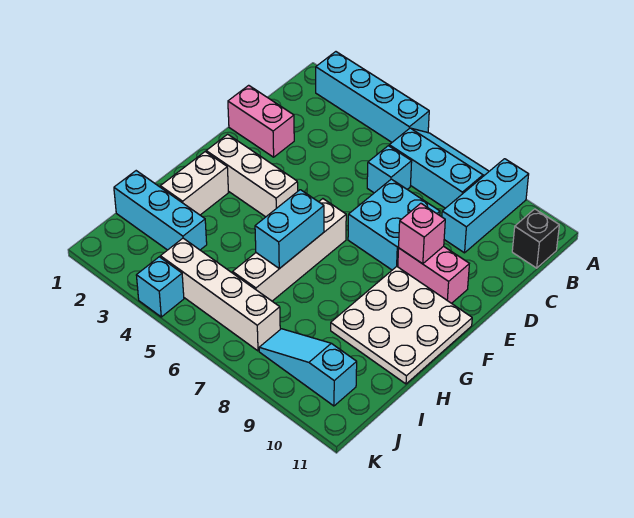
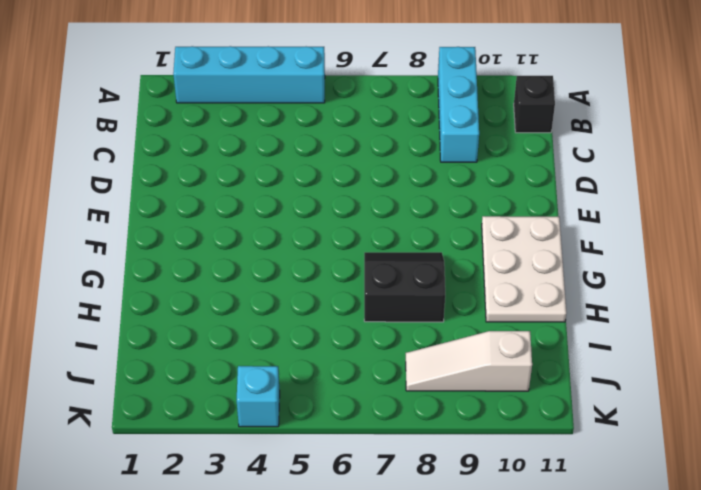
white 2x3 plate [482,216,566,322] -> white 3x3 plate [331,267,472,384]
black 2x2 slope [364,252,445,322] -> none
white 1x3 slope [406,331,532,391] -> cyan 1x3 slope [259,329,357,406]
none -> cyan 2x3 slope [389,128,489,208]
none -> cyan 1x1 brick [367,146,412,193]
none -> pink 1x2 brick [228,85,294,157]

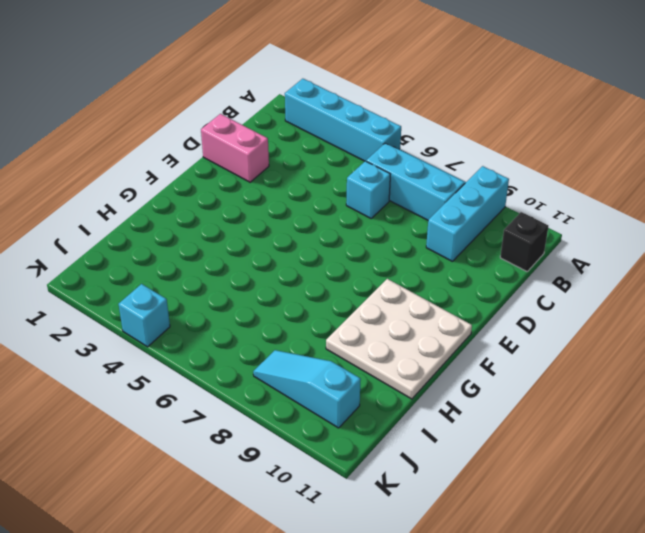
none -> cyan 2x2 brick [348,179,440,270]
none -> pink 1x2 brick [398,246,469,303]
none -> white 1x3 brick [206,134,298,217]

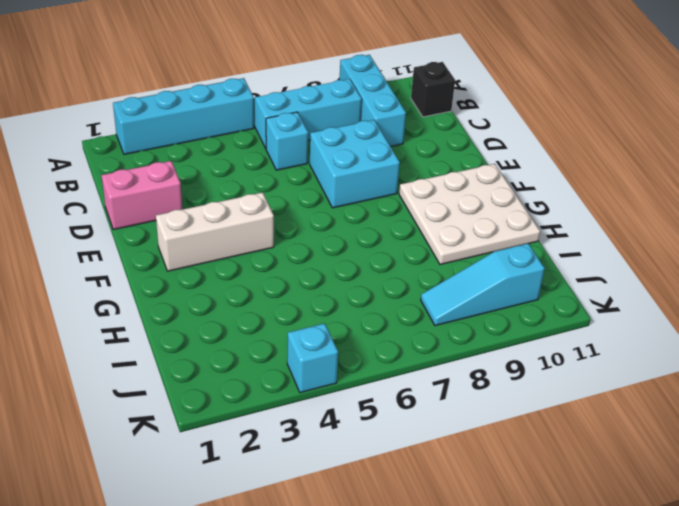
none -> pink 1x2 brick [398,246,469,303]
none -> white 1x4 brick [233,199,346,301]
none -> white 1x2 brick [160,152,229,215]

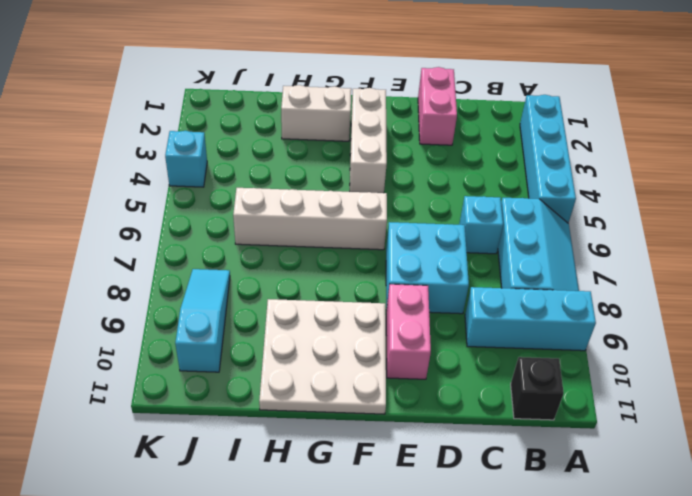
none -> cyan 1x3 brick [114,171,207,250]
none -> white 1x4 brick [160,238,280,351]
none -> pink 1x1 brick [399,203,445,264]

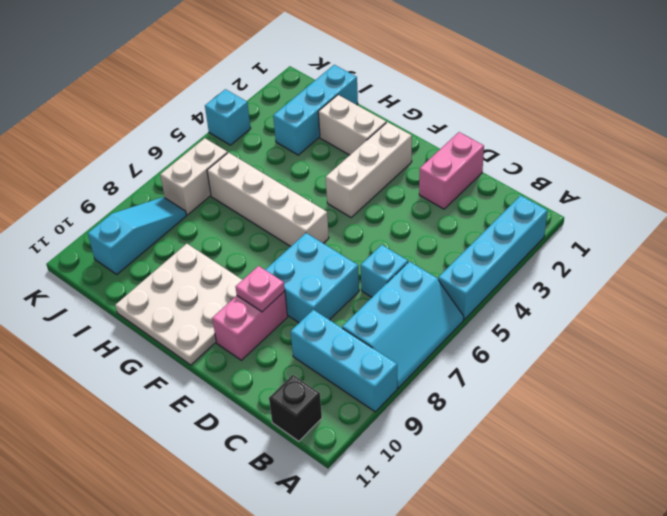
pink 1x1 plate [236,266,285,312] -> pink 1x1 brick [399,203,445,264]
white 1x2 brick [160,138,227,215] -> white 1x4 brick [160,238,280,351]
none -> cyan 1x2 brick [255,190,324,269]

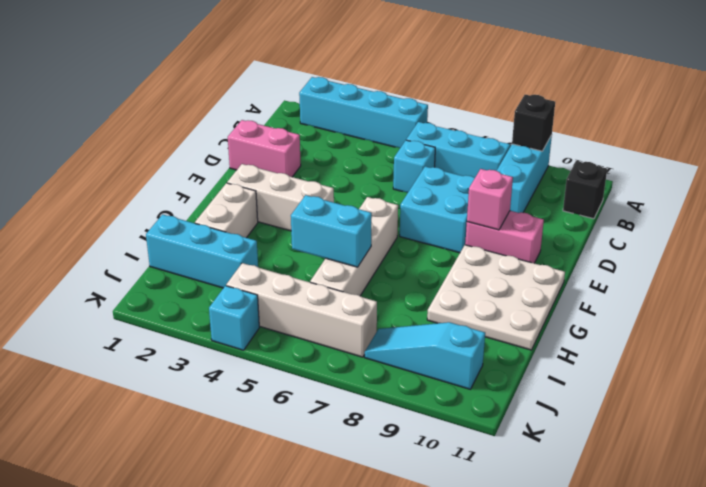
black 1x1 brick [512,95,555,151] -> none
cyan 1x2 brick [291,195,372,267] -> cyan 1x2 brick turned to [255,190,324,269]

